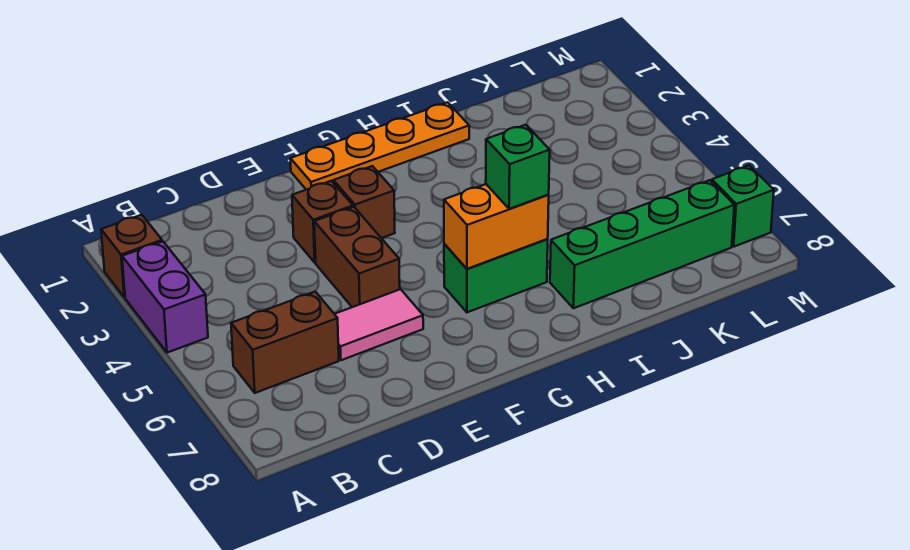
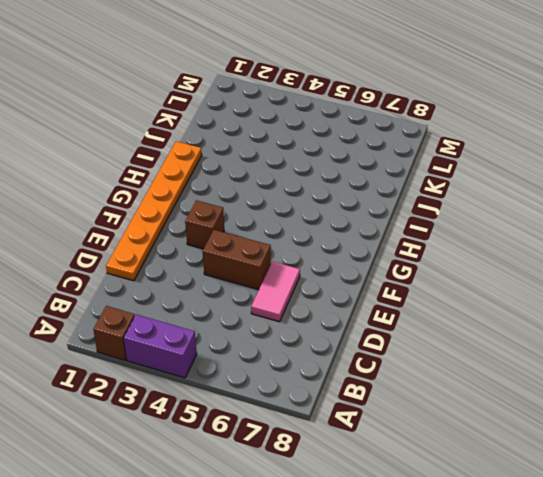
orange 1x6 plate [106,141,202,281] -> orange 1x4 plate [290,102,469,190]
none -> brown 1x2 brick [231,292,339,393]
none -> brown 1x1 brick [292,181,353,262]
none -> green 1x2 brick [444,239,548,312]

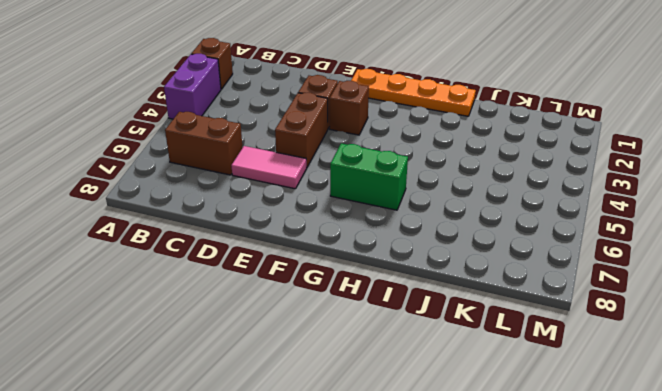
none -> green 1x4 brick [550,180,734,308]
none -> green 1x1 brick [712,166,774,247]
none -> orange 1x2 brick [444,184,549,269]

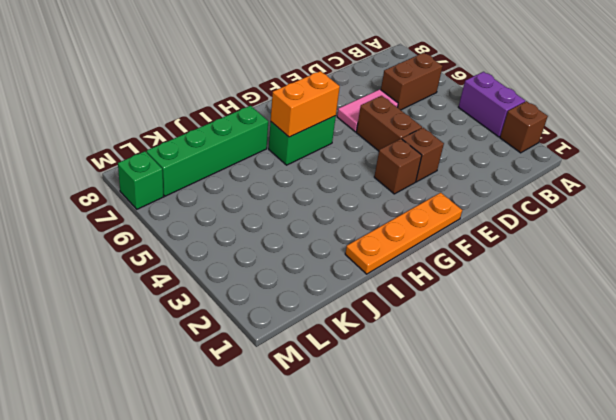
none -> green 1x1 brick [486,125,550,209]

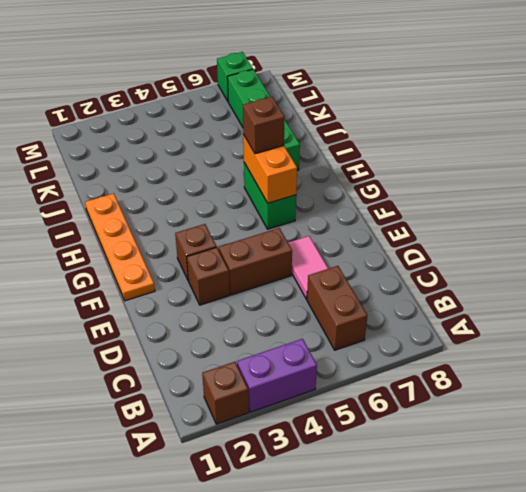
brown 1x1 brick [243,97,285,154] -> green 1x1 brick [486,125,550,209]

